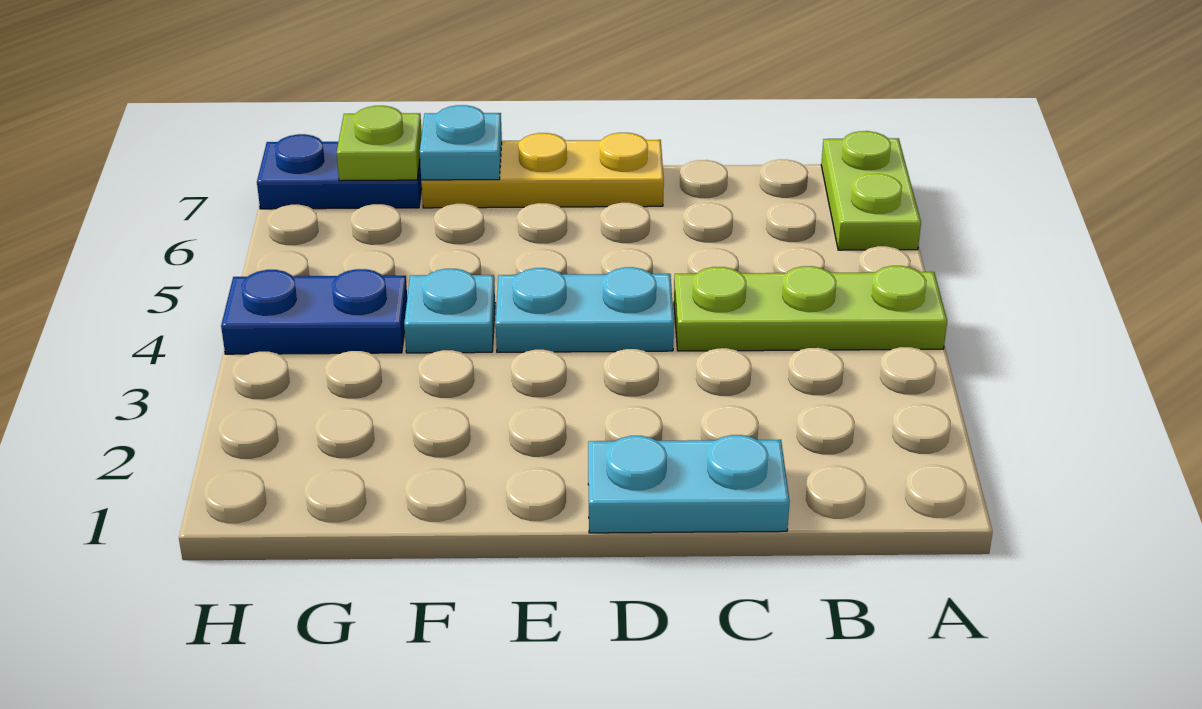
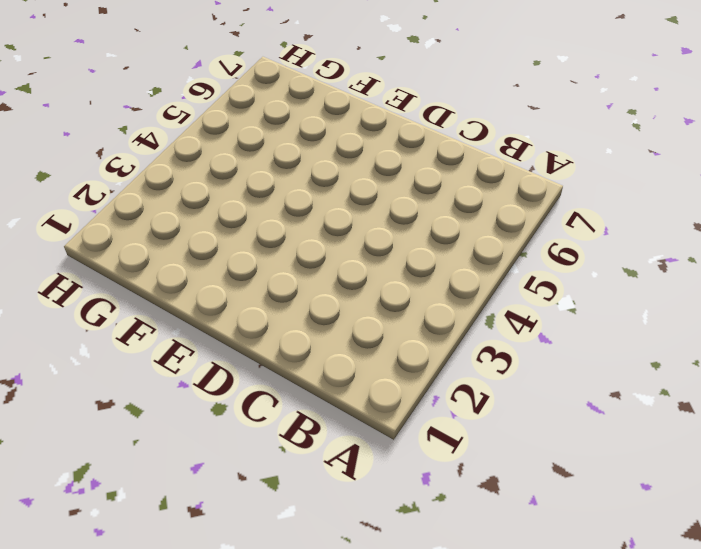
none -> lime 1x3 plate [674,266,947,351]
none -> lime 1x2 plate [821,131,921,250]

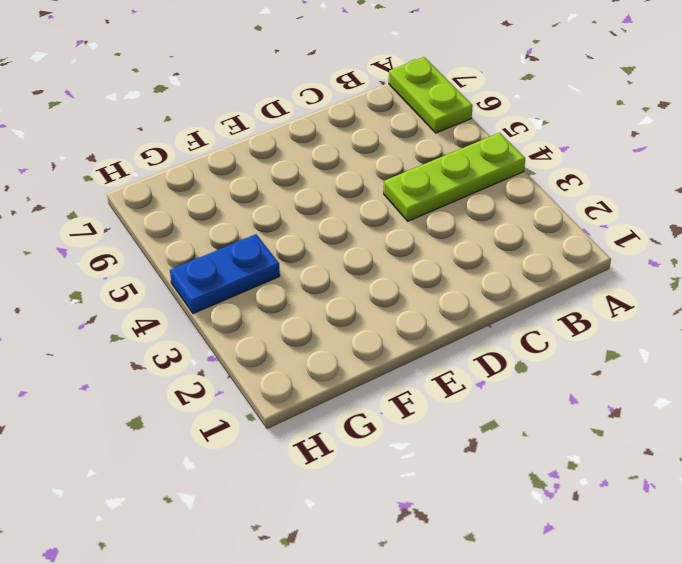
none -> cyan 1x2 plate [588,435,790,533]
none -> cyan 1x2 plate [496,267,674,352]

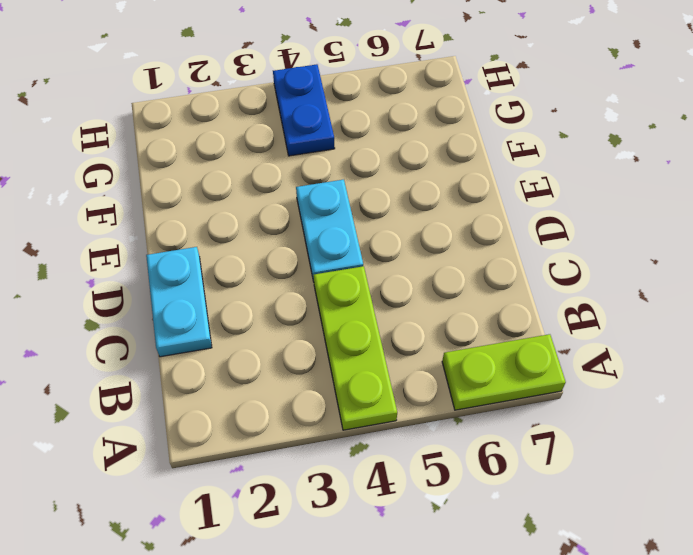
none -> yellow 1x3 plate [421,133,664,208]
none -> cyan 1x1 plate [404,269,495,353]

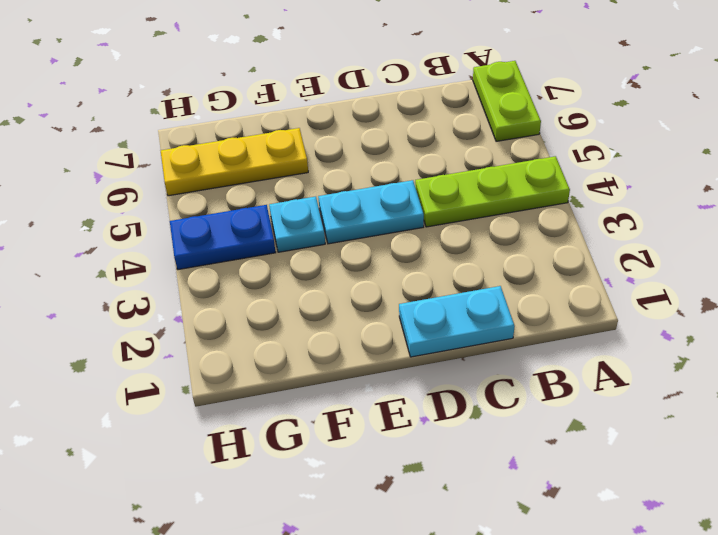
yellow 1x3 plate [161,128,308,196] -> yellow 1x3 plate moved to [421,133,664,208]
none -> blue 1x2 plate [257,134,422,209]
none -> cyan 1x1 plate [420,105,502,180]

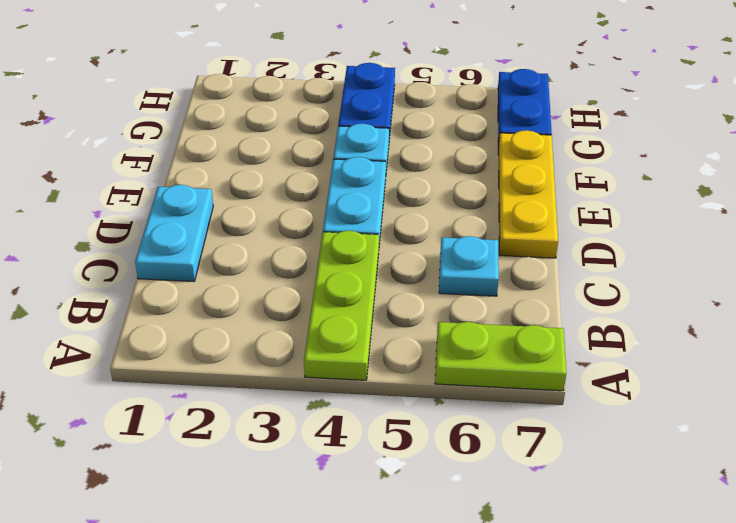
cyan 1x1 plate [439,236,499,296] -> cyan 1x1 plate moved to [420,105,502,180]
none -> lime 1x1 plate [336,106,422,181]

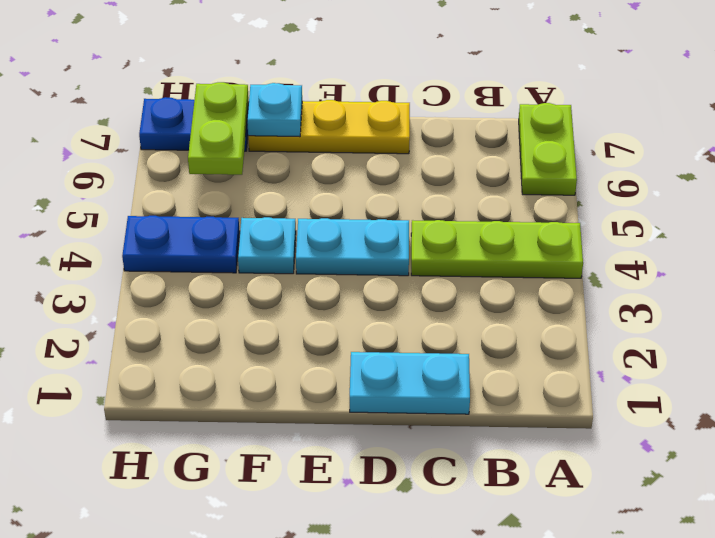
lime 1x2 plate [188,82,249,175] -> lime 1x1 plate [336,106,422,181]

